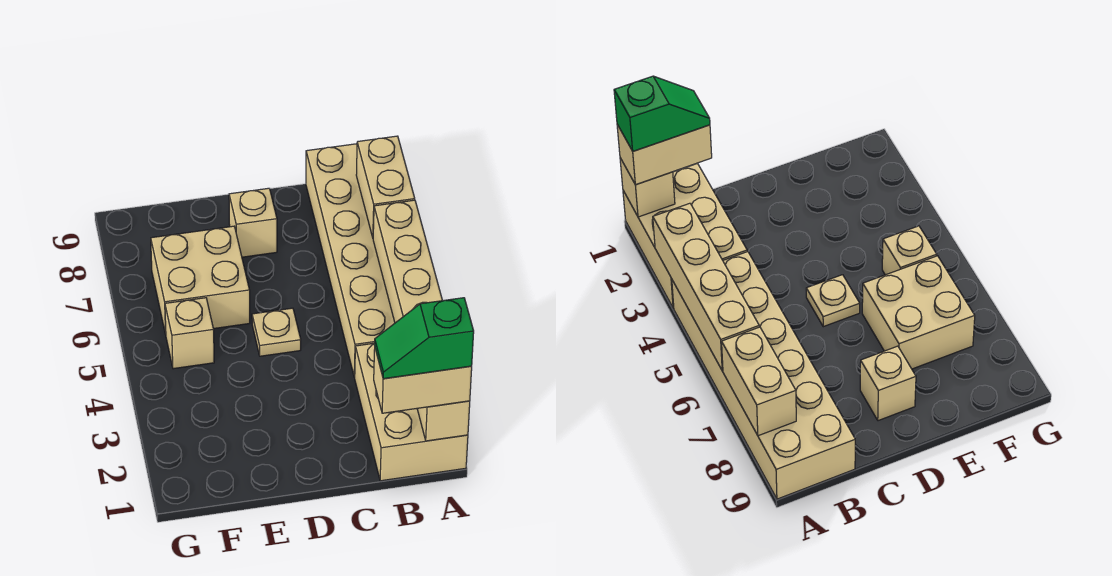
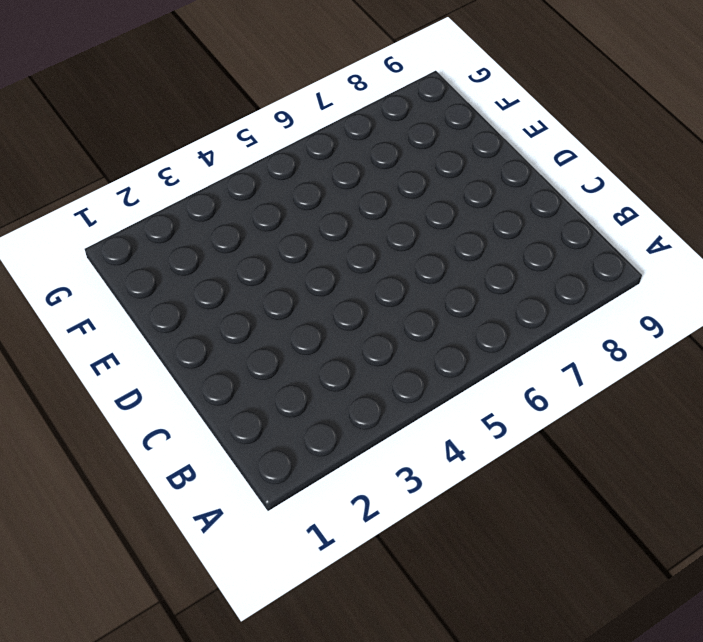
none -> tan 2x3 brick [355,343,468,481]
none -> tan 2x6 brick [306,144,395,377]

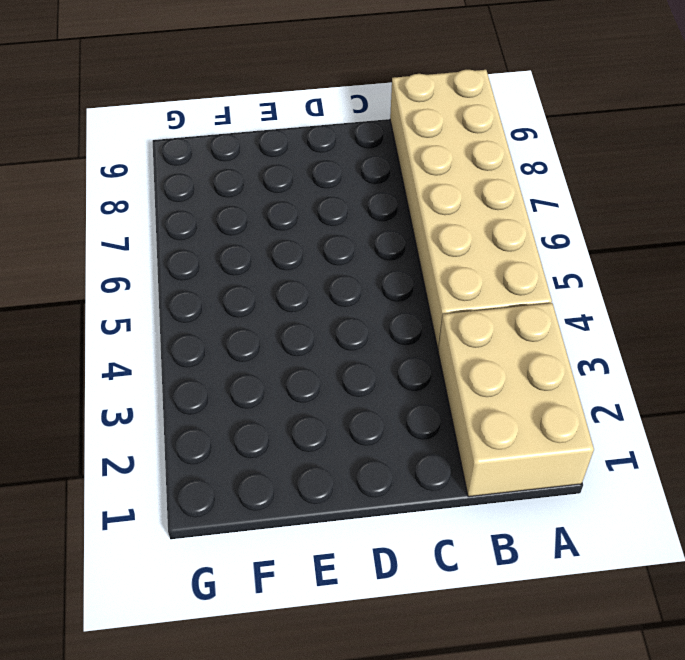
none -> tan 1x1 plate [252,308,301,356]
none -> tan 1x1 brick [229,188,277,257]

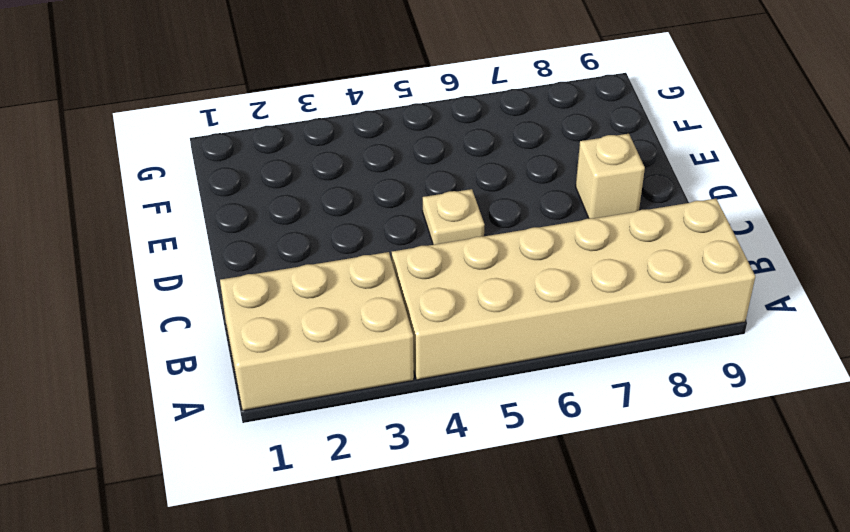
none -> tan 2x2 brick [151,226,250,334]
none -> tan 1x1 brick [165,298,214,369]

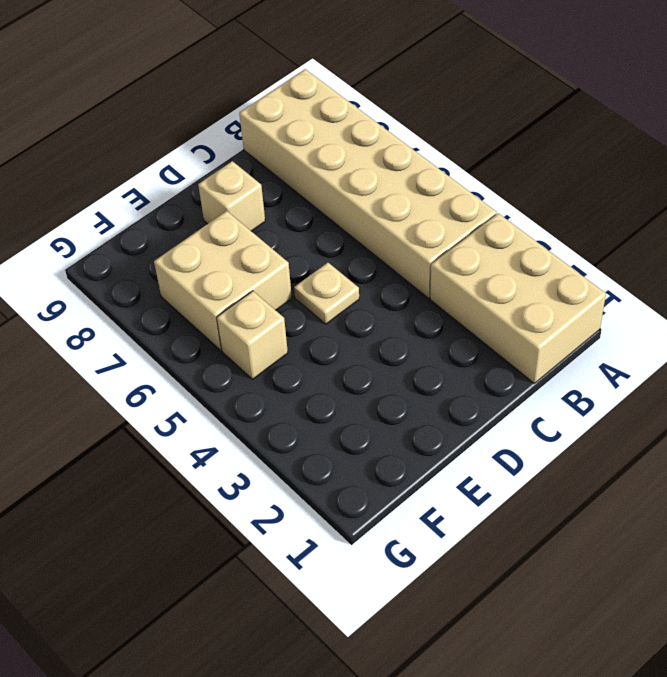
none -> tan 1x1 brick [417,401,470,441]
none -> tan 1x4 brick [373,200,442,323]

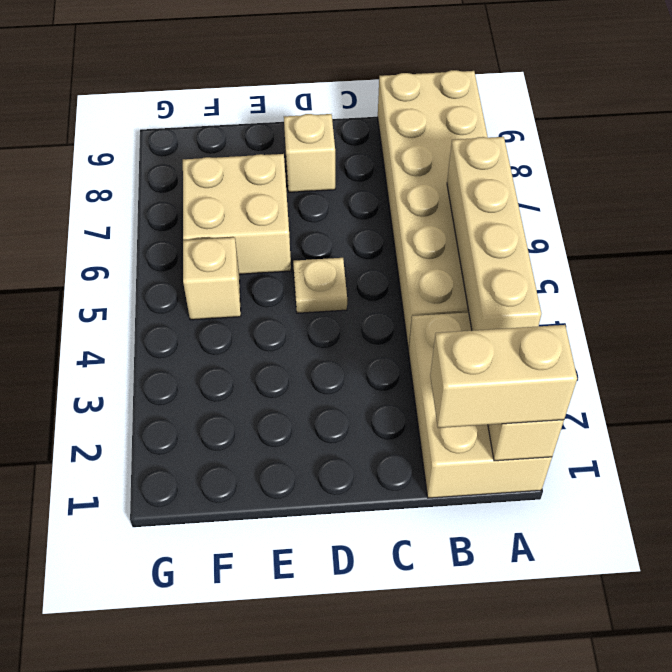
none -> tan 1x2 brick [356,136,415,237]
none -> green 1x2 slope [375,298,474,379]

